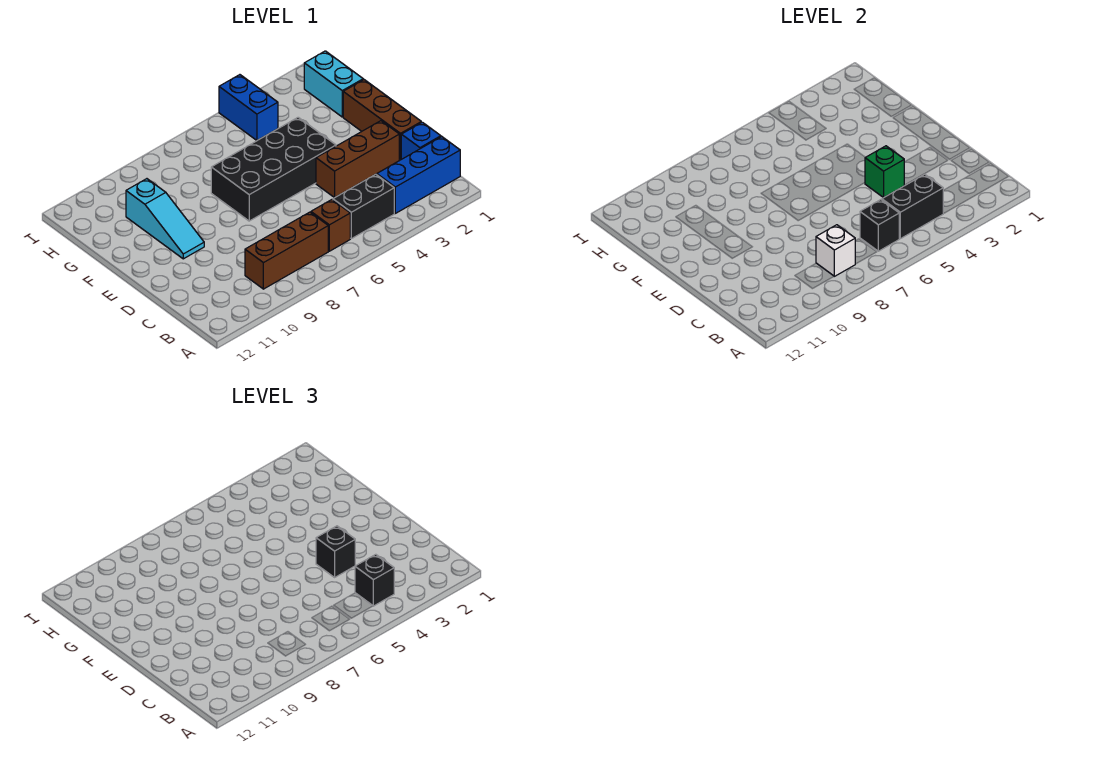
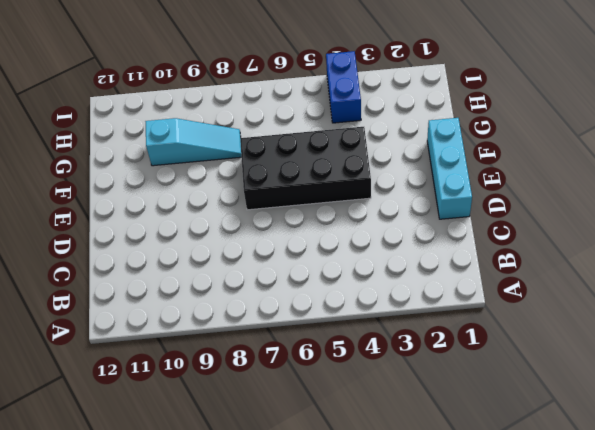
cyan 1x3 brick [427,118,472,219] -> brown 1x3 brick [343,80,421,160]
cyan 1x3 slope [145,118,241,166] -> cyan 1x3 slope turned to [126,179,204,259]
none -> blue 1x3 brick [377,137,460,213]
none -> black 1x2 brick [333,174,394,239]
none -> brown 1x1 brick [311,200,350,251]

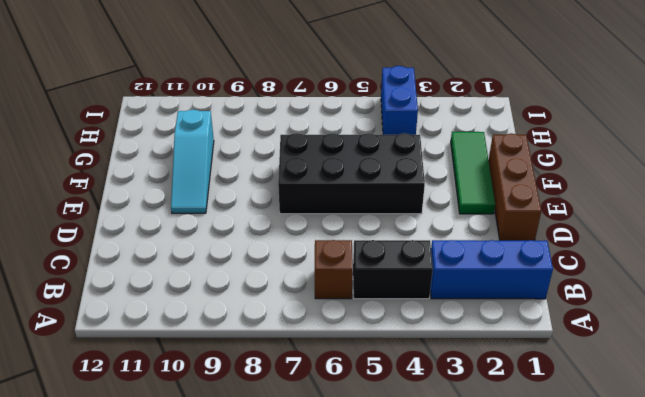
green 1x3 tile [451,132,495,214] -> none
none -> brown 1x3 brick [245,212,328,289]
none -> blue 1x1 brick [401,122,441,159]
none -> brown 1x3 brick [316,121,399,198]

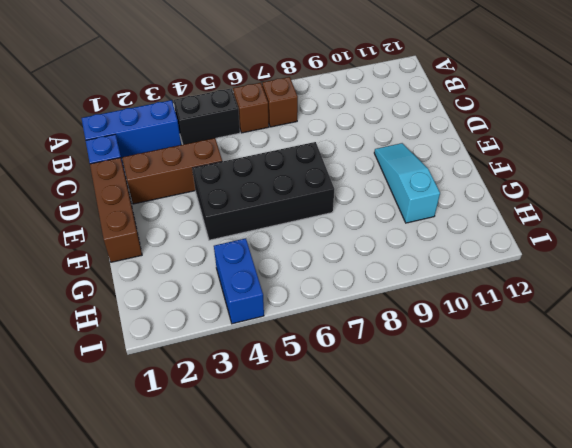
brown 1x1 brick [262,77,298,127] -> brown 1x3 brick [245,212,328,289]
none -> cyan 1x2 brick [304,51,363,117]
none -> black 1x2 brick [882,174,943,239]
none -> black 1x1 brick [860,200,899,251]

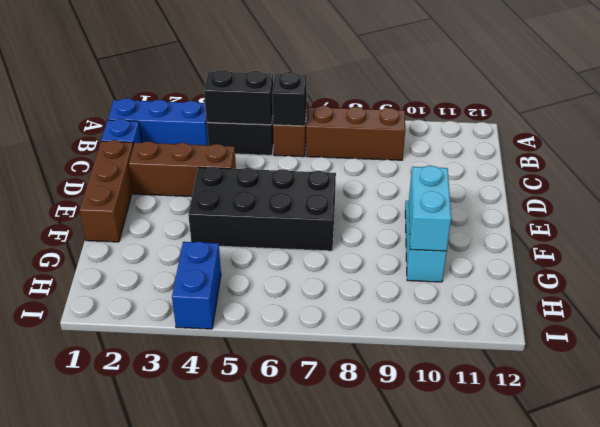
cyan 1x2 brick [409,166,451,251] -> cyan 1x2 brick moved to [304,51,363,117]
none -> white 1x1 brick [816,225,855,276]
none -> green 1x1 brick [865,146,904,198]
none -> black 1x1 brick [355,554,394,606]

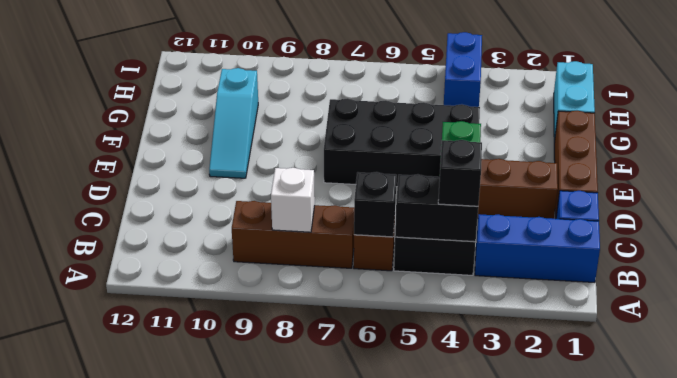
none -> black 1x1 brick [316,526,355,577]

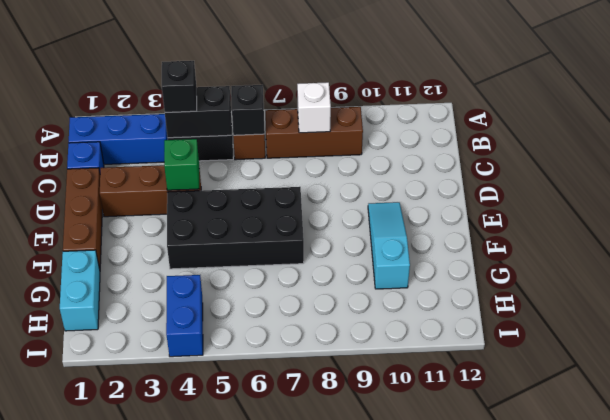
none -> black 1x1 brick [316,526,355,577]

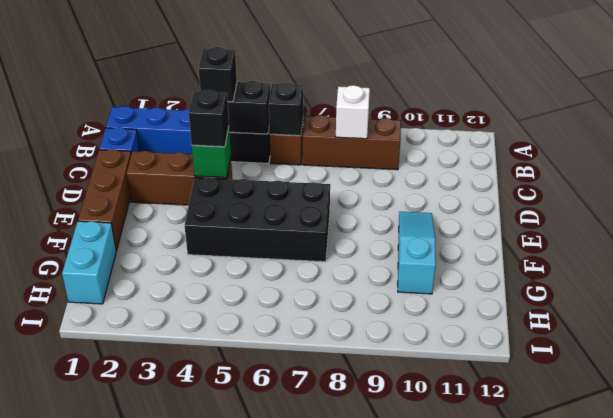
none -> blue 1x2 brick [219,75,278,140]

